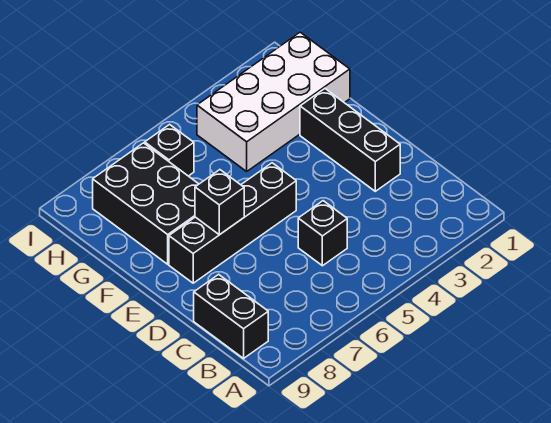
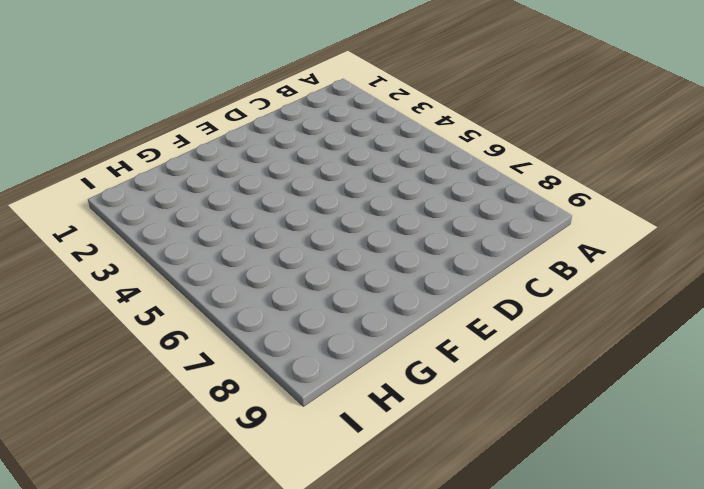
none -> black 1x2 brick [194,274,268,358]
none -> black 1x1 brick [298,201,347,266]

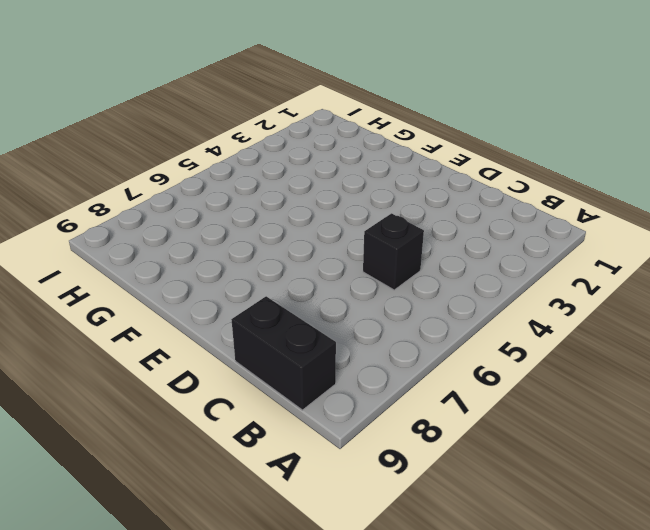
none -> black 1x3 brick [300,89,400,191]
none -> black 1x4 brick [169,163,296,283]

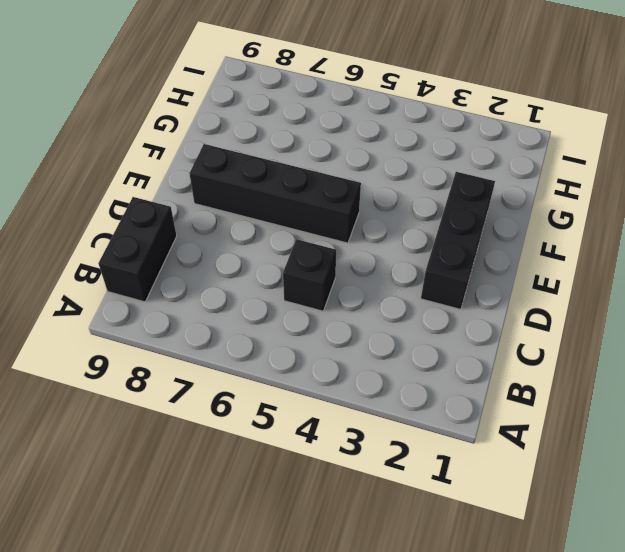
none -> black 2x3 brick [93,143,199,264]
none -> white 2x4 brick [197,32,350,171]

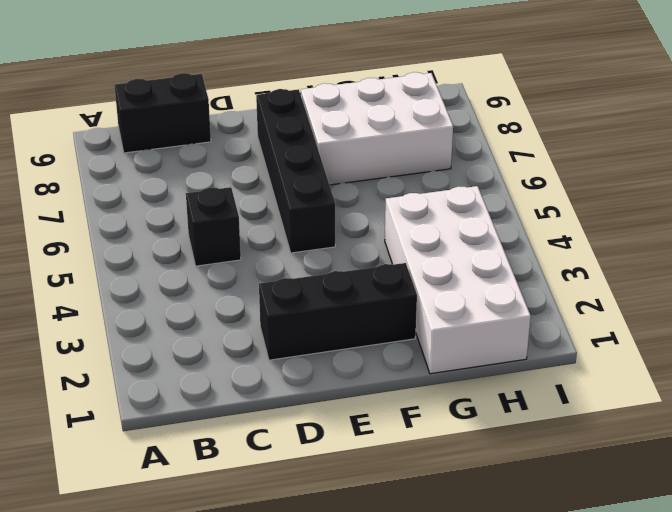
white 2x3 brick [301,72,453,185] -> black 2x3 brick [93,143,199,264]
none -> black 1x1 brick [145,125,194,176]
none -> black 1x1 brick [195,170,244,235]

